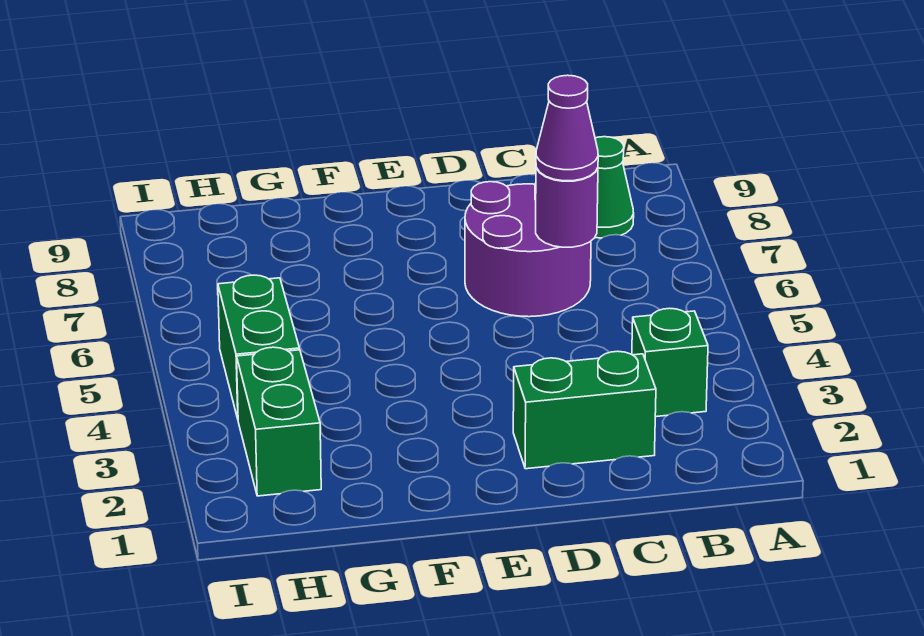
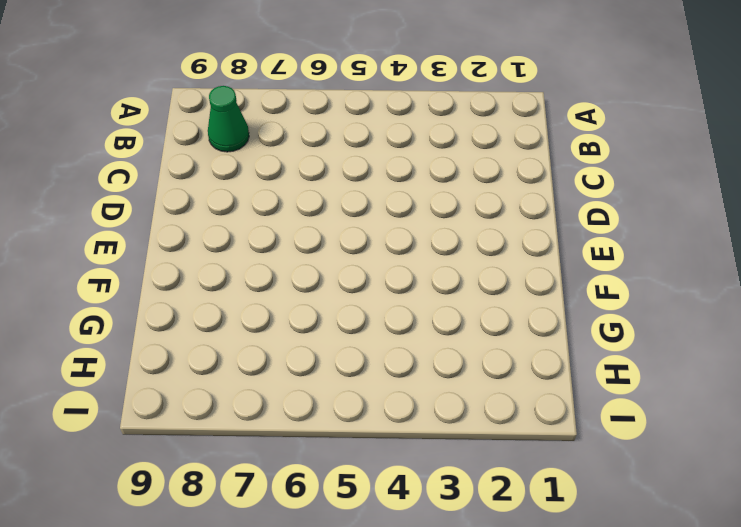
none -> green 1x1 brick [632,308,708,417]
none -> green 1x2 brick [513,351,656,469]

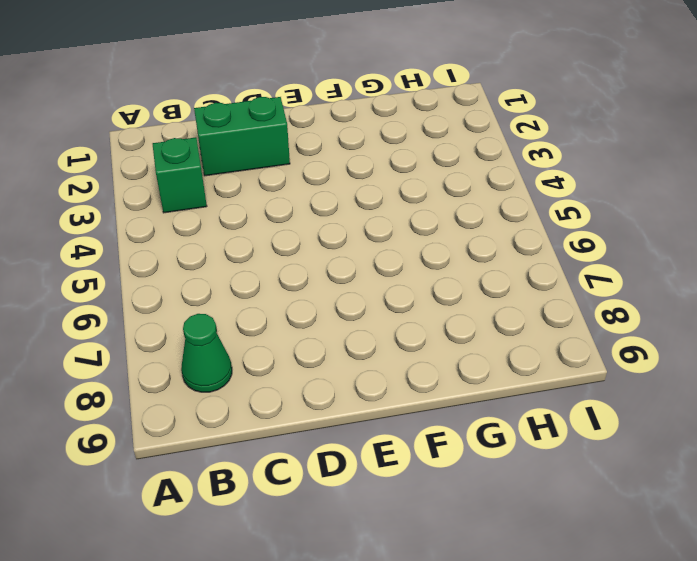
none -> purple 2x2 round brick [465,182,591,317]
none -> green 1x2 brick [237,347,321,496]

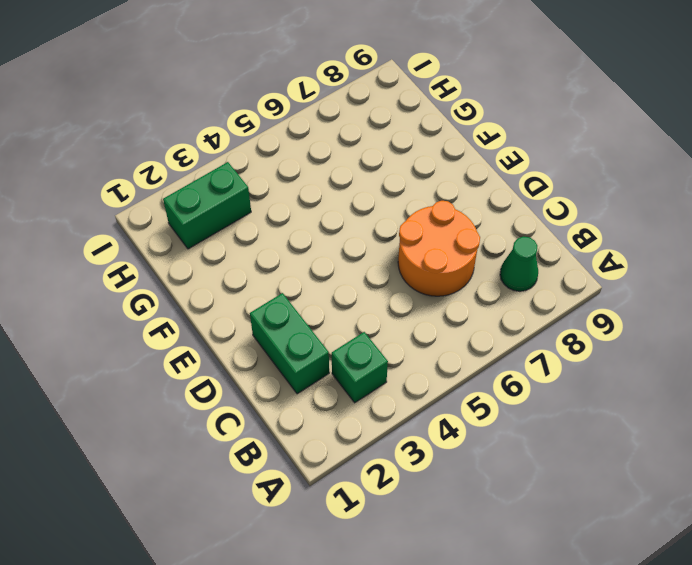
orange 2x2 round brick [398,201,480,296] -> purple 2x2 round brick [465,182,591,317]
none -> green 1x2 brick [218,275,300,419]
none -> purple 1x1 round brick [536,168,598,247]

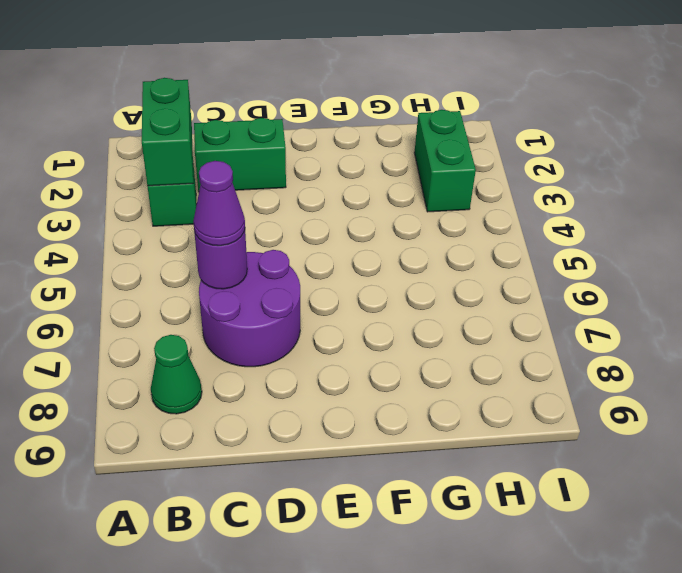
green 1x2 brick [142,78,193,186] -> green 1x2 brick moved to [218,275,300,419]

